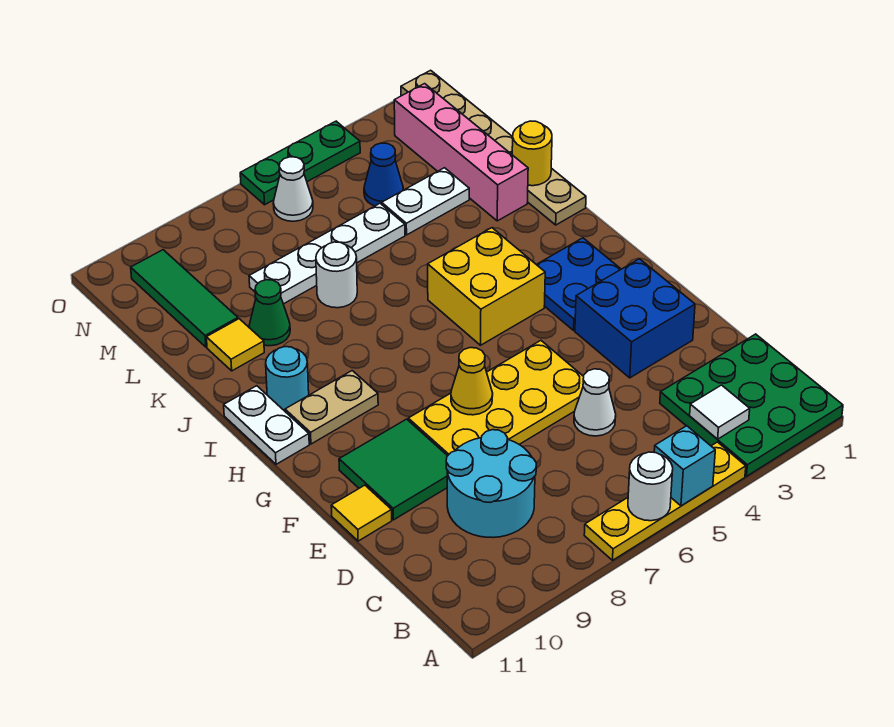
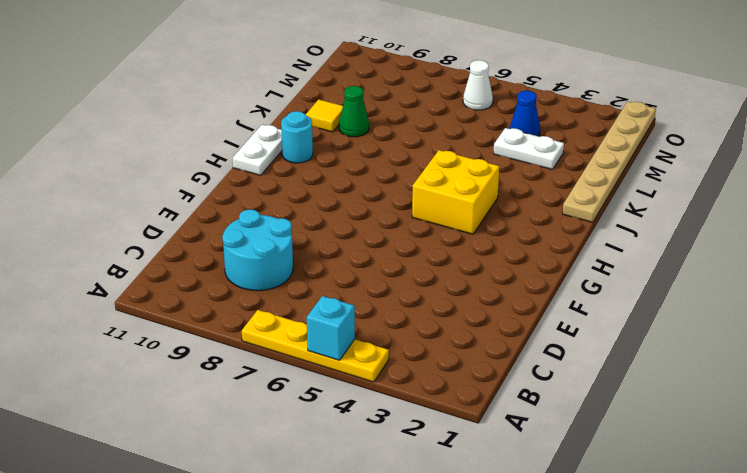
none -> green 3x3 plate [660,334,843,476]
none -> white 1x1 cone [574,369,616,436]
none -> blue 2x2 brick [575,259,695,378]

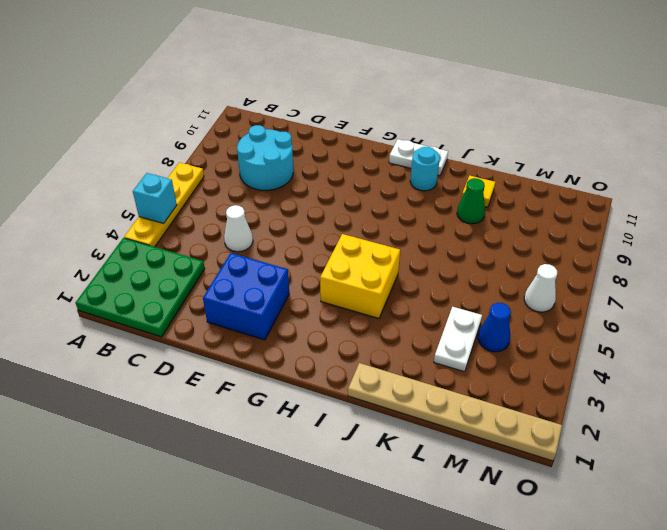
none -> yellow 2x4 plate [408,341,584,456]
none -> green 2x2 tile [339,419,447,520]
none -> yellow 1x1 tile [331,485,392,541]

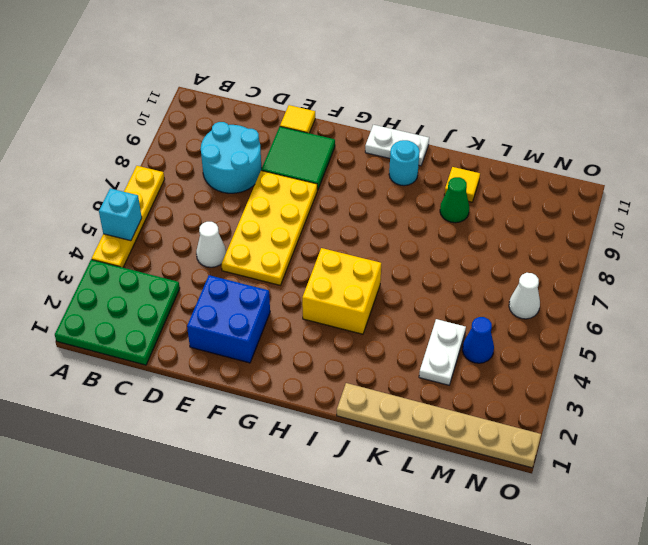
none -> blue 2x2 plate [536,238,621,330]
none -> tan 1x2 plate [285,371,378,444]
none -> pink 1x4 brick [394,84,528,221]

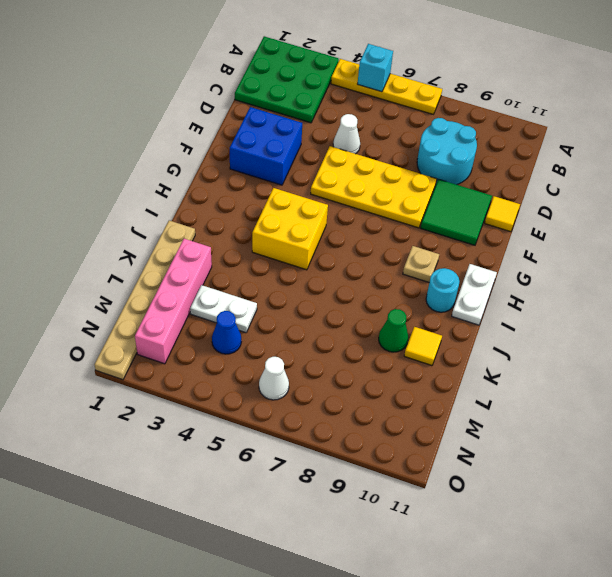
tan 1x1 plate [403,246,439,282] -> tan 1x2 plate [285,371,378,444]
none -> blue 2x2 plate [536,238,621,330]
none -> white 1x1 round brick [316,242,357,308]
none -> white 1x4 plate [249,204,405,304]

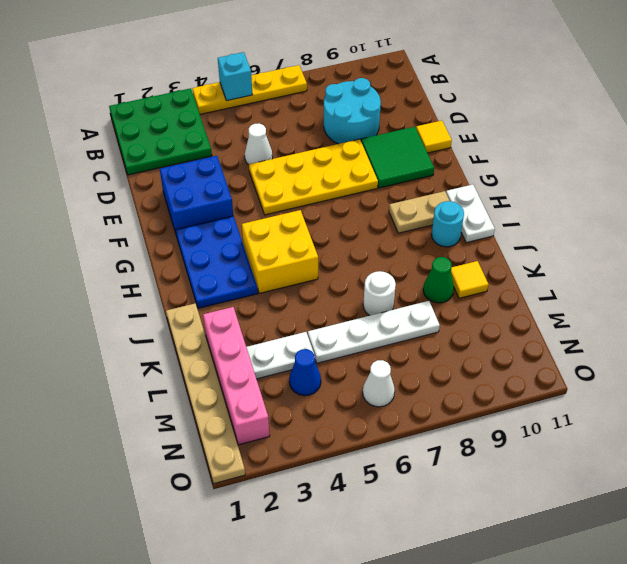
blue 2x3 plate [176,216,258,308] -> blue 2x2 plate [536,238,621,330]
none -> green 1x3 tile [131,250,238,347]
none -> green 1x3 plate [240,121,360,205]
none -> white 1x1 round brick [628,452,673,521]

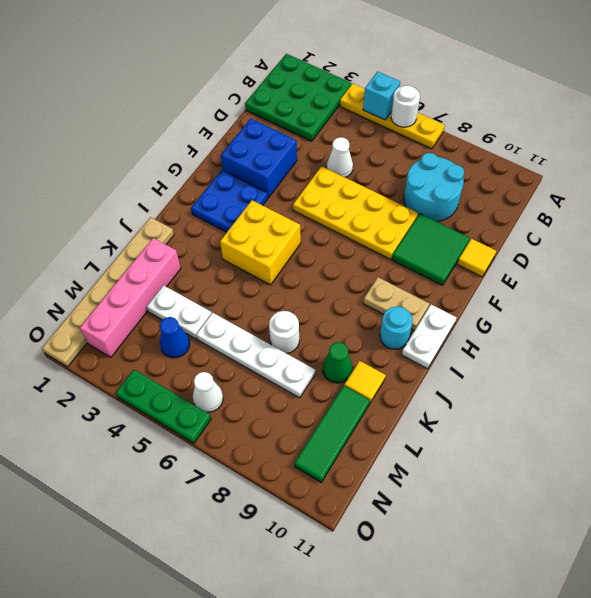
none -> white 1x1 tile [690,385,750,439]
none -> yellow 1x1 cone [451,348,493,415]
none -> yellow 1x1 round brick [512,121,552,186]

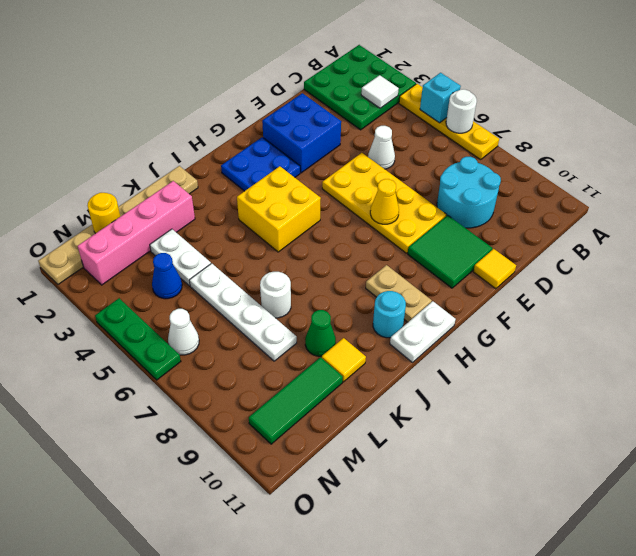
yellow 1x1 round brick [88,193,120,233] -> yellow 1x1 round brick moved to [512,121,552,186]

